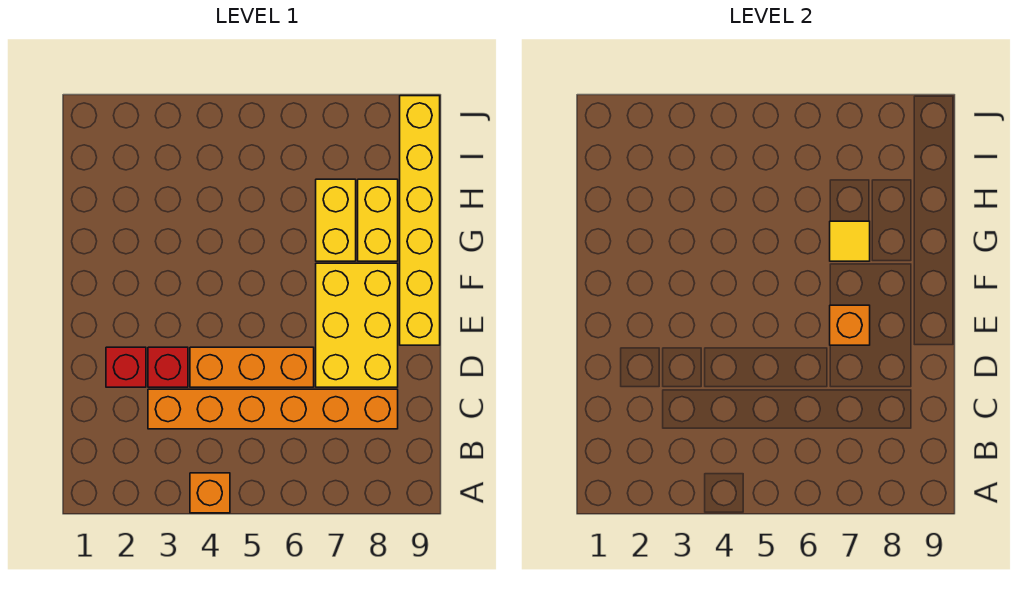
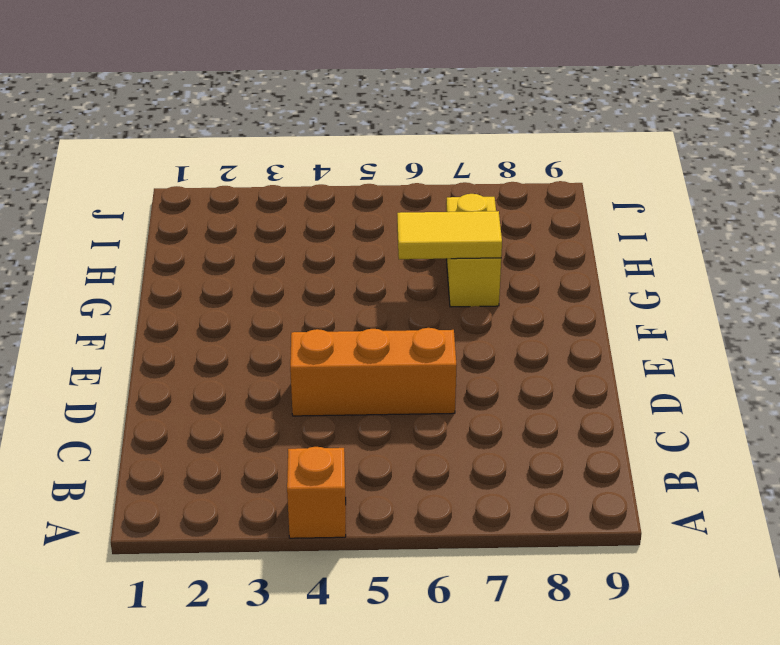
yellow 1x2 tile [397,211,502,259] -> yellow 1x1 tile [830,221,870,261]
none -> orange 1x6 brick [148,389,398,429]
none -> red 1x1 brick [106,347,146,387]

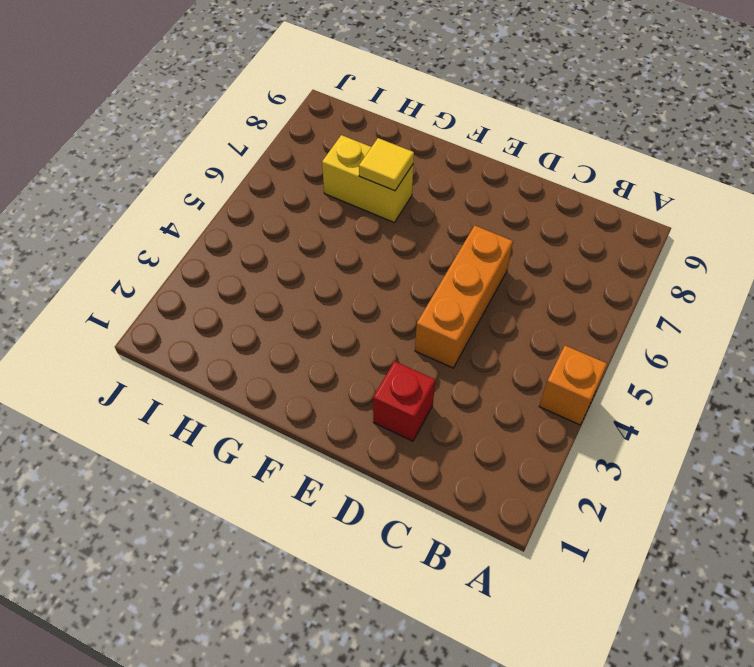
none -> orange 1x6 brick [148,389,398,429]
none -> red 1x1 brick [148,347,188,387]

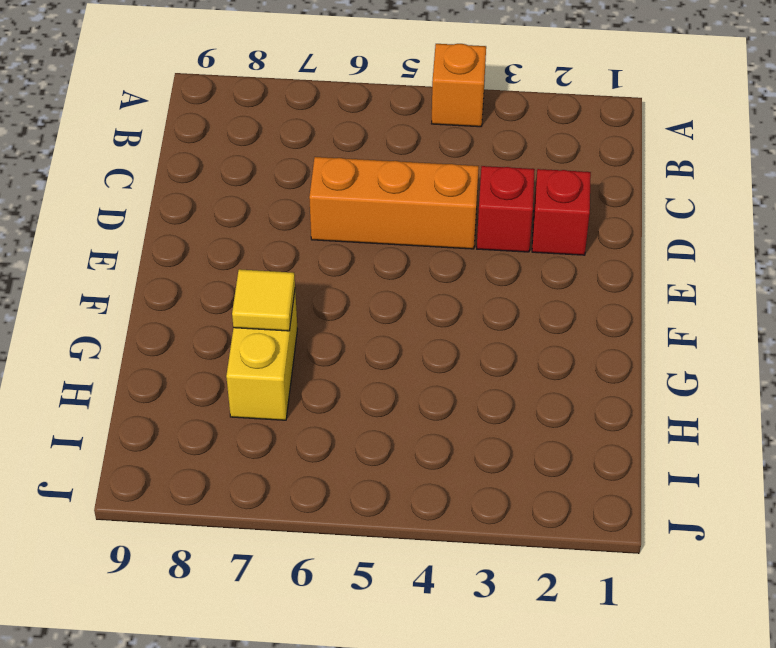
none -> orange 1x6 brick [148,389,398,429]
none -> yellow 2x3 brick [316,263,398,387]

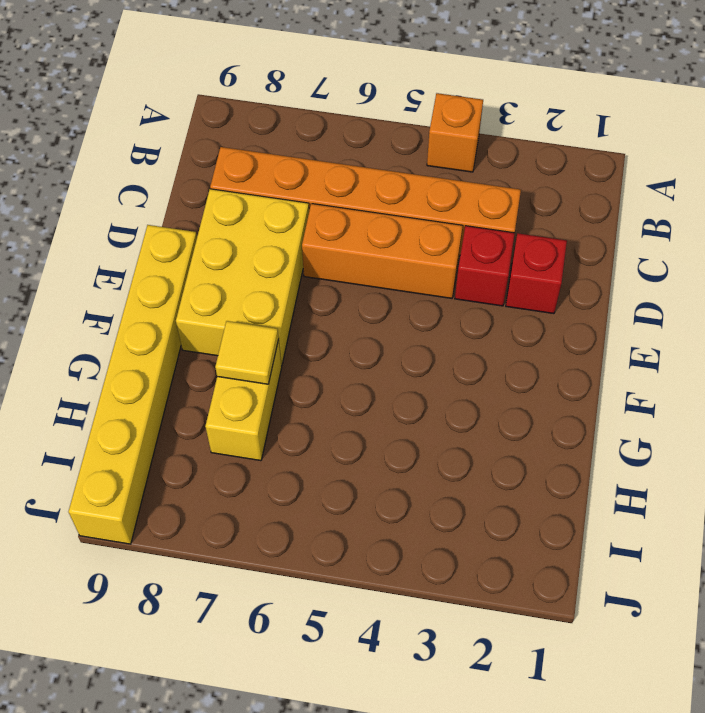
none -> yellow 1x2 brick [358,179,398,261]
none -> orange 1x1 brick [830,305,870,345]

